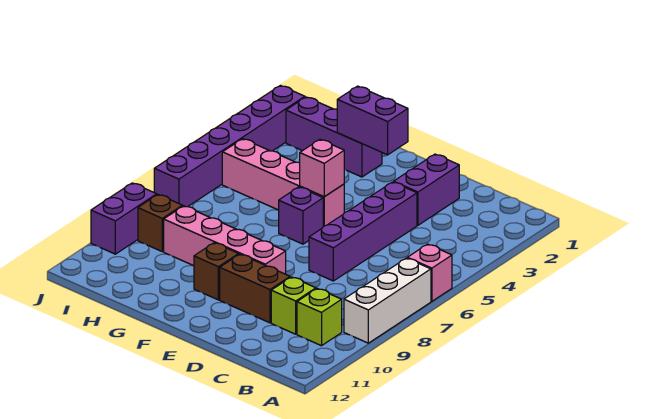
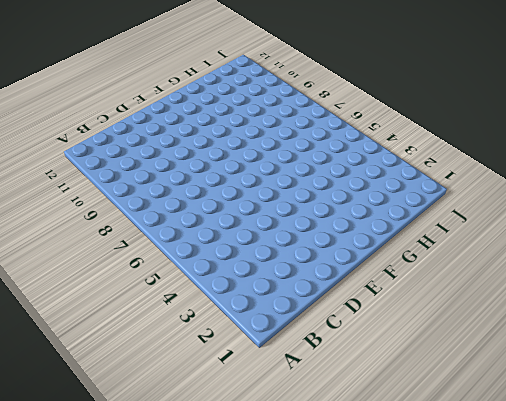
none -> pink 1x1 brick [407,244,452,301]
none -> white 1x3 brick [344,258,431,343]
none -> lime 1x1 brick [297,289,342,346]

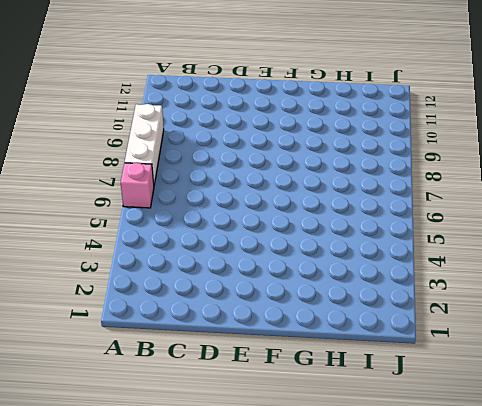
none -> lime 1x1 brick [297,289,342,346]
none -> lime 1x1 brick [271,277,316,334]
none -> purple 1x2 brick [394,154,459,225]

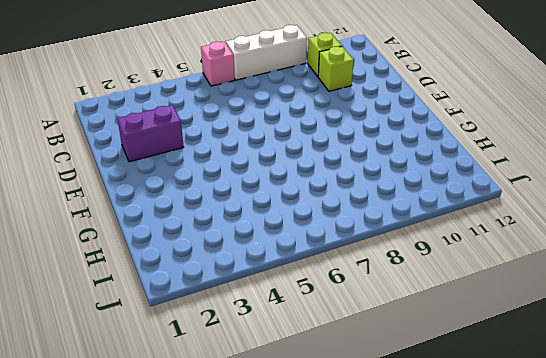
none -> purple 1x4 brick [309,182,417,281]
none -> brown 1x2 brick [220,254,290,323]
none -> pink 1x4 brick [164,206,286,274]

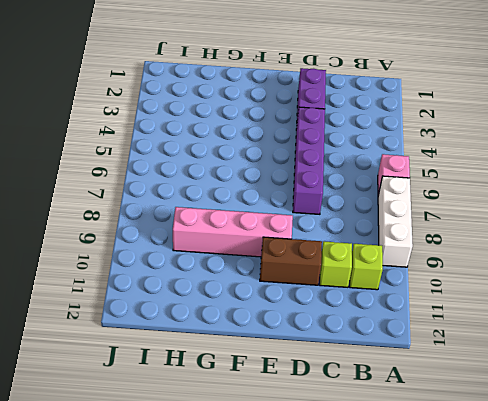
none -> pink 1x4 brick [222,139,344,226]
none -> purple 1x1 brick [279,187,323,244]
none -> brown 1x1 brick [194,243,239,300]

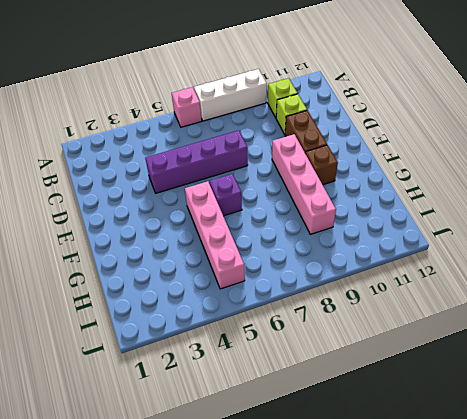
none -> purple 1x2 brick [394,154,459,225]
none -> purple 1x3 brick [286,97,382,177]
none -> brown 1x1 brick [138,195,183,252]

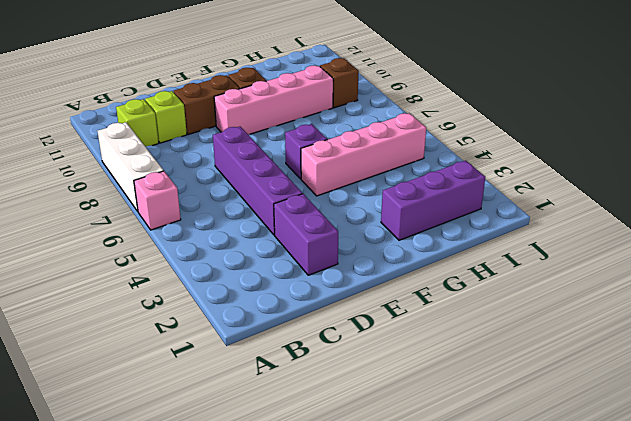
none -> purple 1x6 brick [154,86,305,207]
none -> purple 1x2 brick [91,183,157,254]
none -> purple 1x2 brick [337,86,408,155]

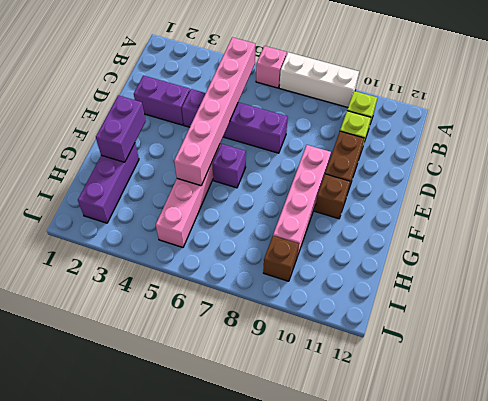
pink 1x6 brick [174,37,255,186] -> pink 1x1 brick [300,140,344,197]
none -> purple 1x6 brick [154,86,305,207]
none -> purple 1x2 brick [91,183,157,254]

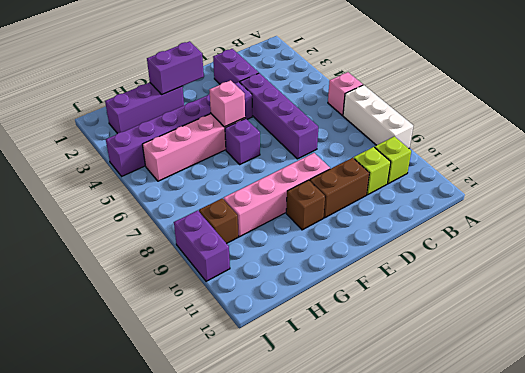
purple 1x6 brick [106,82,252,176] -> purple 1x6 brick turned to [154,86,305,207]

